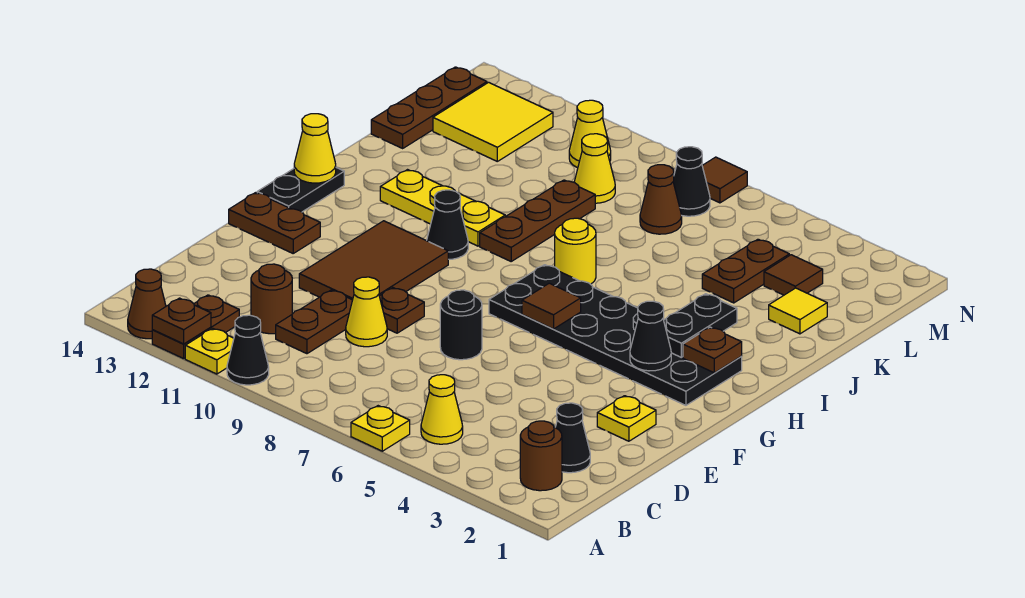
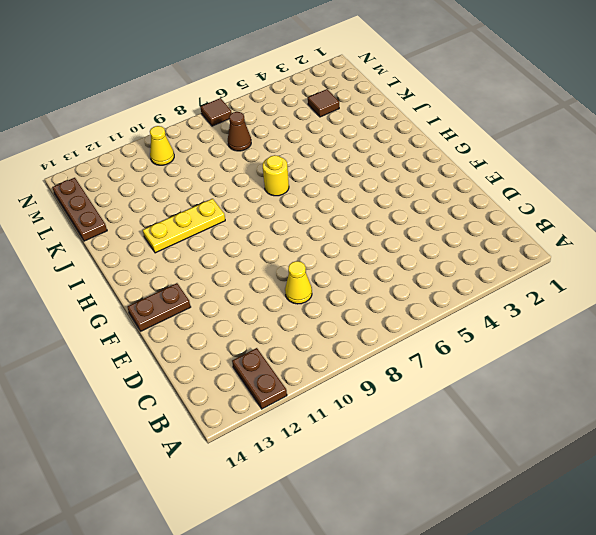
none -> yellow 1x1 plate [351,406,410,451]
none -> black 1x1 cone [227,315,269,385]
none -> yellow 1x1 plate [185,328,234,374]
none -> brown 1x1 cone [128,269,166,339]

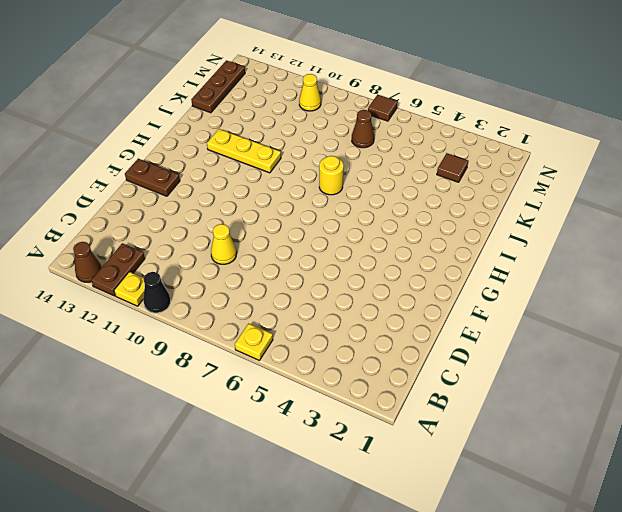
none -> brown 1x1 round brick [520,421,562,491]
none -> yellow 1x1 cone [421,375,463,444]
none -> black 1x1 cone [555,403,590,473]
none -> brown 1x2 plate [276,290,352,354]

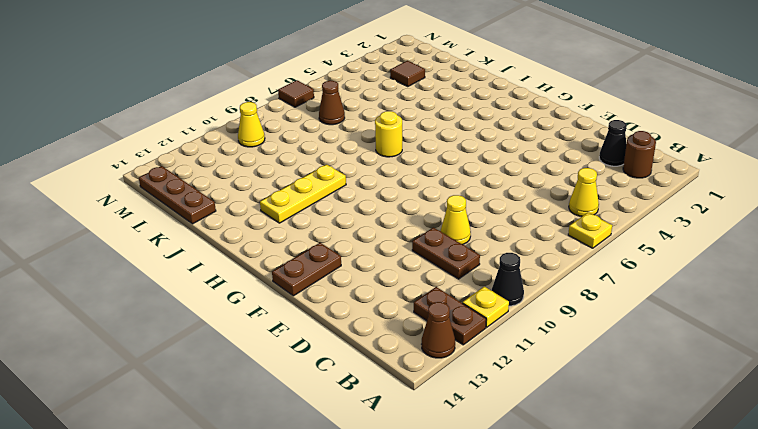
none -> brown 1x1 round brick [251,264,292,334]
none -> yellow 1x1 plate [597,396,656,441]
none -> black 1x1 round brick [440,290,482,360]
none -> brown 1x1 plate [379,288,424,333]

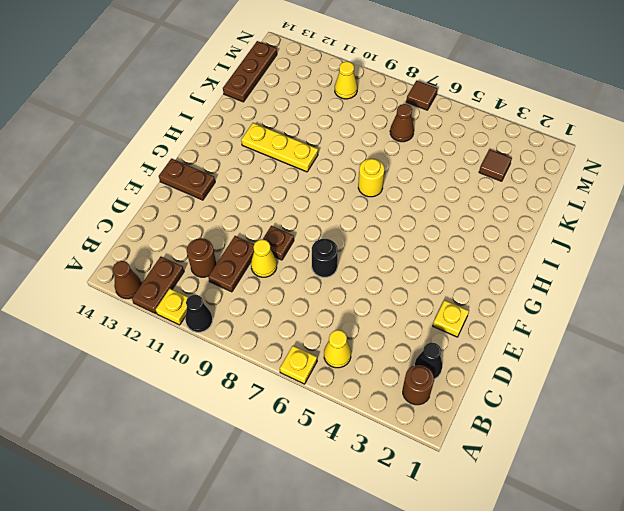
none -> brown 2x3 tile [299,221,448,300]
none -> black 2x6 plate [489,265,742,405]
none -> black 1x2 plate [257,168,344,212]
none -> black 1x1 cone [427,190,468,259]

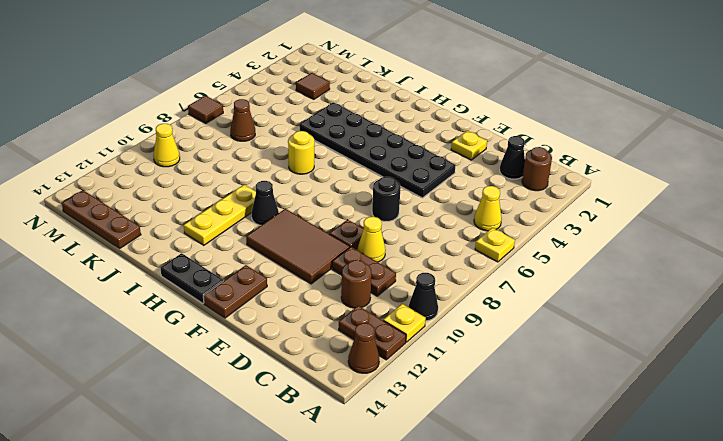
black 2x6 plate [299,102,456,198] -> black 2x6 plate turned to [489,265,742,405]
none -> brown 1x3 plate [480,180,595,261]
none -> yellow 1x1 tile [769,288,827,334]
none -> brown 1x2 plate [702,239,789,303]
none -> yellow 1x1 cone [574,134,615,203]

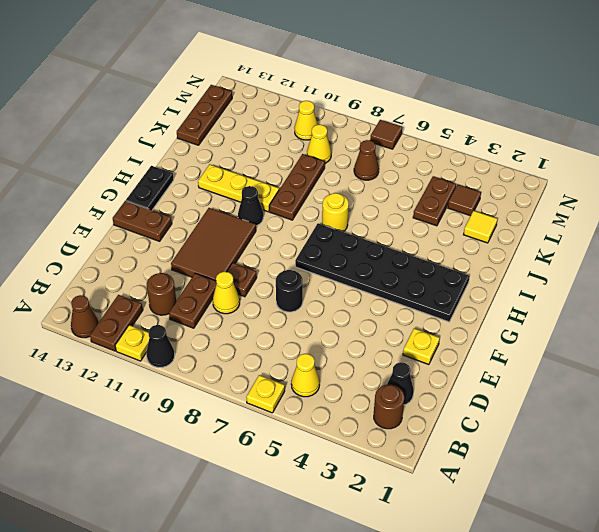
none -> yellow 2x2 tile [433,82,553,161]
none -> black 1x1 cone [673,147,710,216]
none -> brown 1x1 plate [152,298,211,344]
none -> black 1x1 cone [630,301,671,371]

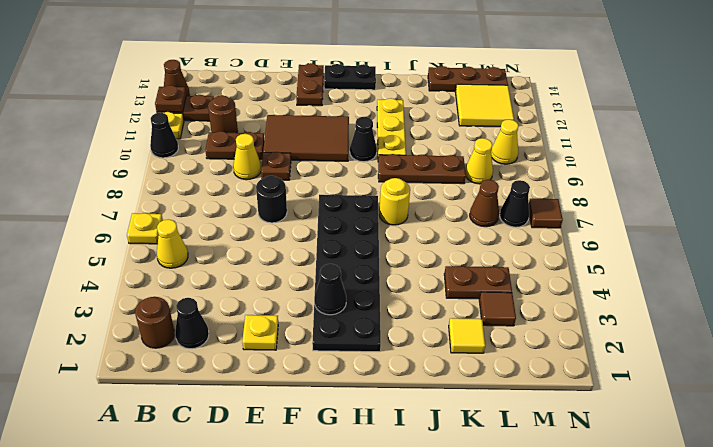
none -> brown 1x1 tile [522,283,581,329]
none -> brown 1x1 plate [683,327,742,373]
none -> black 1x2 plate [664,294,737,357]
none -> yellow 1x1 cone [294,114,336,183]

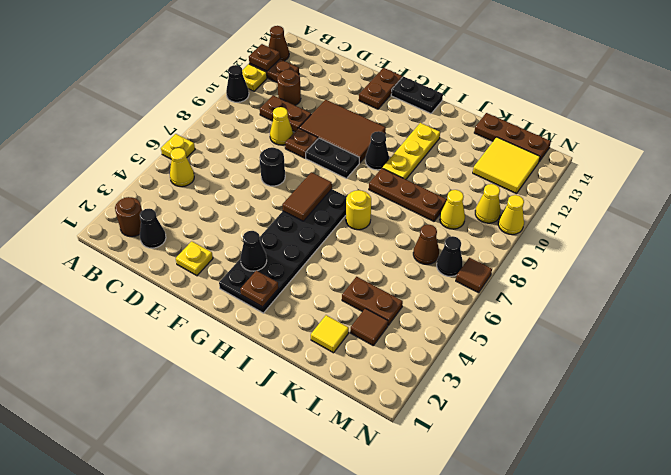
black 1x2 plate [306,138,359,178] -> black 1x2 plate moved to [664,294,737,357]
brown 1x2 tile [282,172,332,221] -> brown 1x1 tile [522,283,581,329]
yellow 1x1 cone [498,195,524,235] -> yellow 1x1 cone moved to [294,114,336,183]

